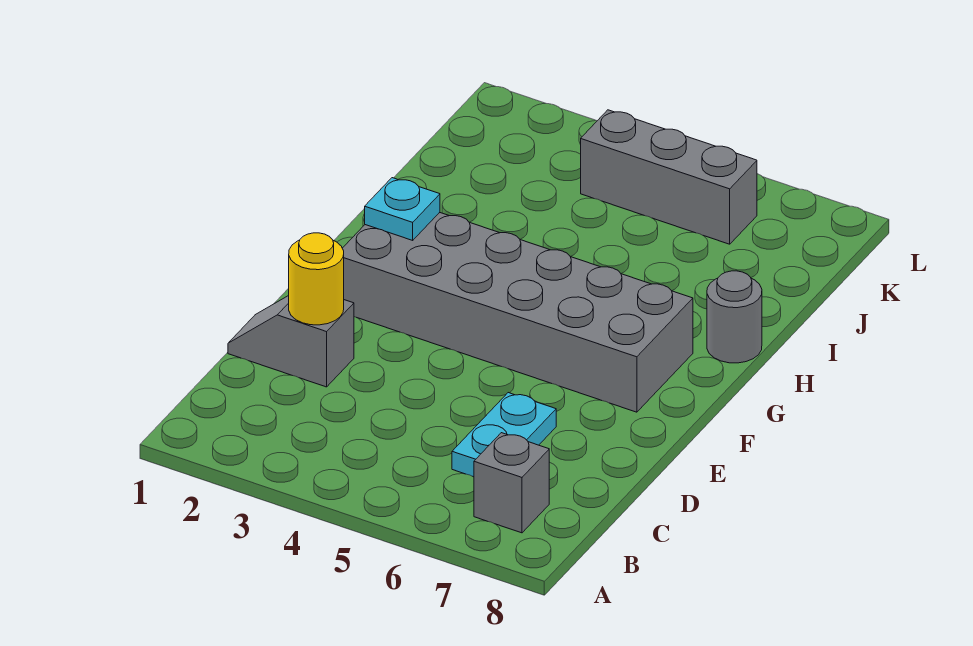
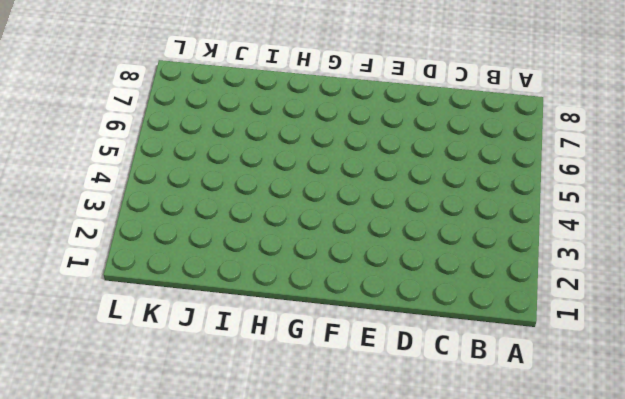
none -> grey 1x1 brick [474,433,549,533]
none -> cyan 1x2 plate [452,393,556,477]

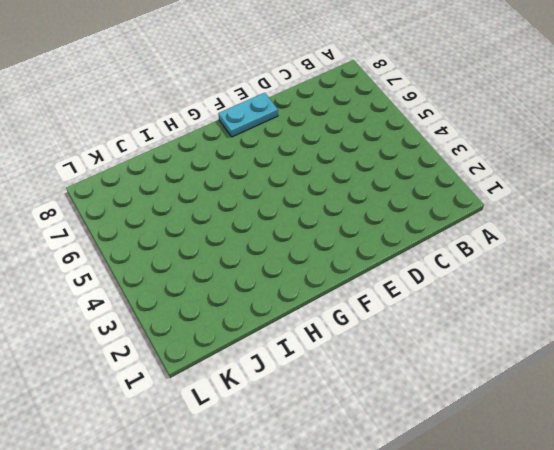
cyan 1x2 plate [219,93,278,137] -> cyan 1x2 plate moved to [452,393,556,477]
none -> grey 1x1 brick [474,433,549,533]
none -> grey 1x2 slope [228,296,354,387]

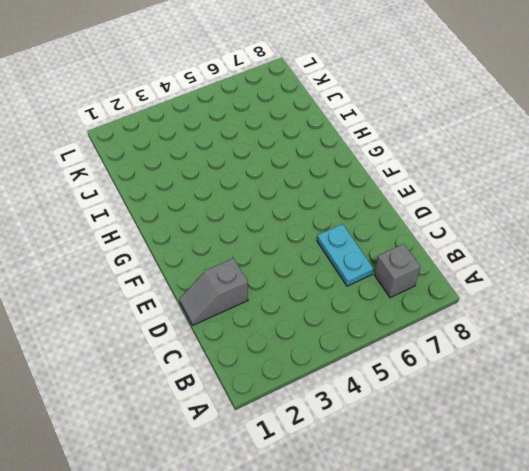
none -> grey 2x6 brick [342,212,693,412]
none -> grey 1x1 round brick [707,271,762,363]

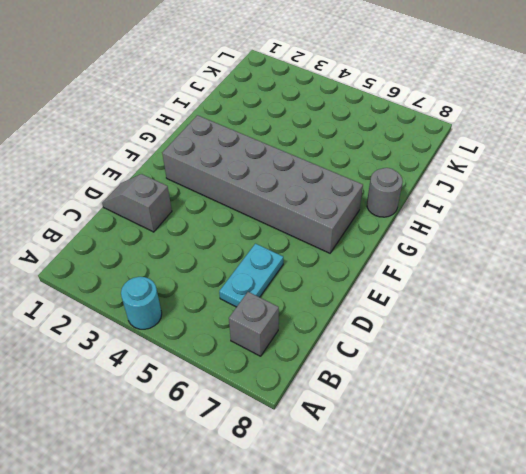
cyan 1x1 round brick [121,277,162,329] -> none
none -> grey 1x3 brick [581,110,757,244]
none -> yellow 1x1 round brick [289,233,344,325]

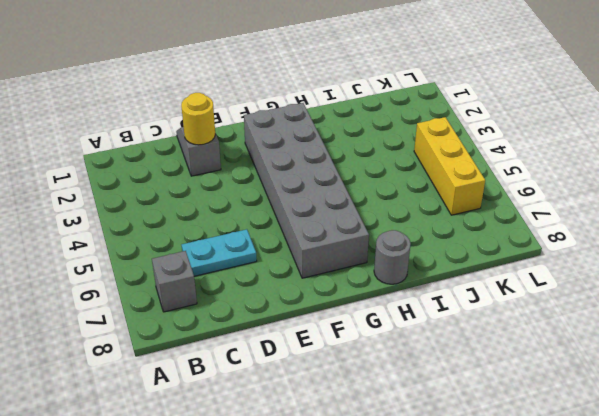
yellow 1x3 brick [414,117,485,215] -> grey 1x3 brick [581,110,757,244]
none -> cyan 1x1 plate [365,178,440,240]

